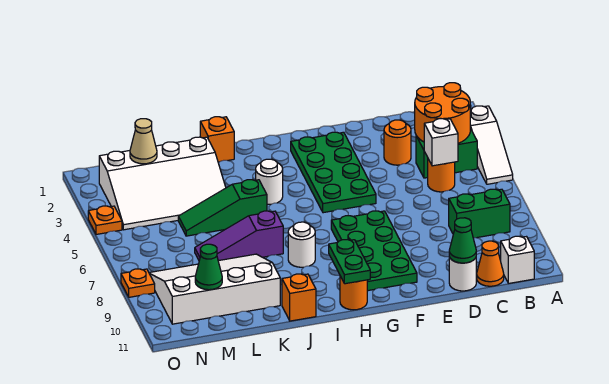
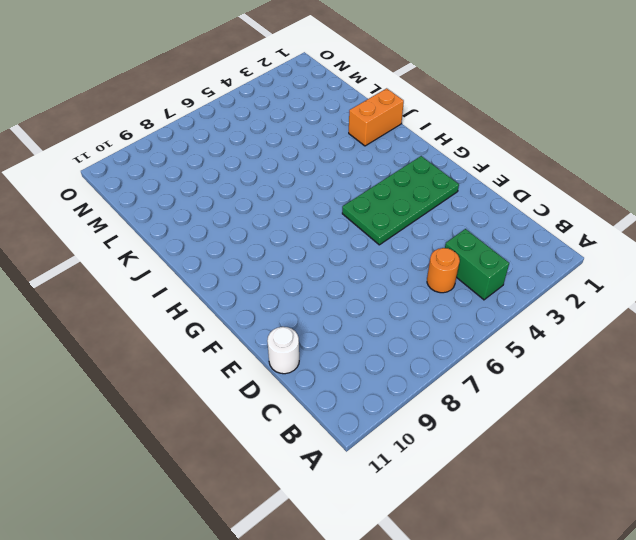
orange 1x2 brick [349,88,404,146] -> orange 1x1 brick [200,117,234,162]
none -> white 1x3 slope [470,106,513,184]
none -> green 1x2 brick [449,189,510,238]
none -> white 1x1 brick [501,236,534,283]

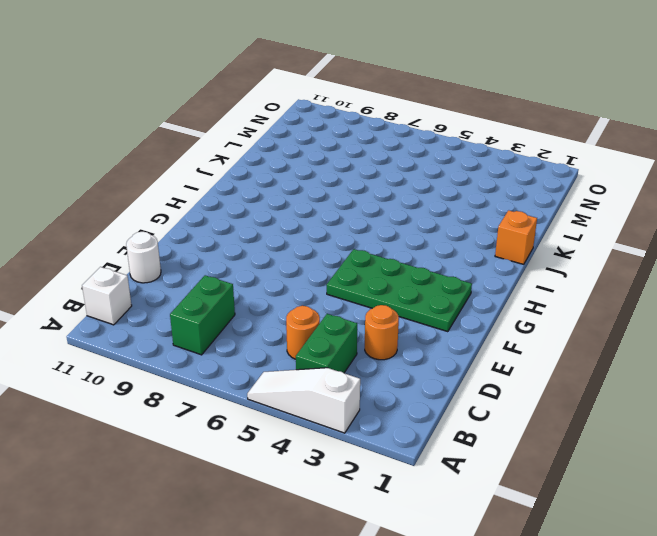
none -> orange 1x1 cone [477,241,504,286]
none -> green 2x4 plate [331,211,417,291]
none -> orange 1x1 round brick [340,276,367,310]

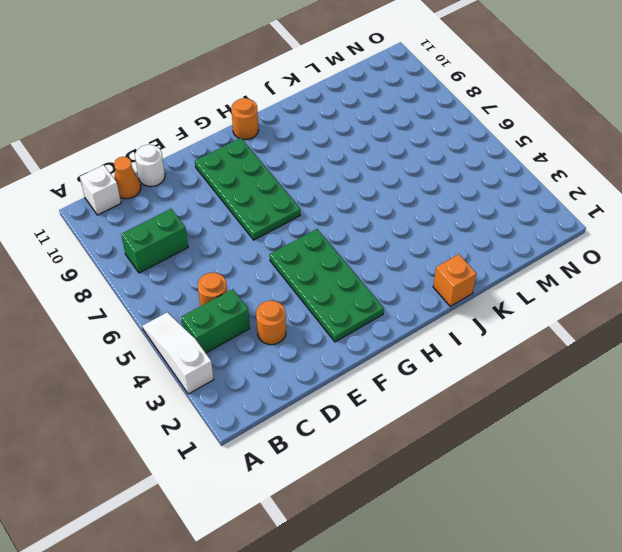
none -> white 1x1 round brick [256,159,283,204]
none -> white 1x1 round brick [288,222,315,267]
none -> green 1x3 slope [178,180,267,236]

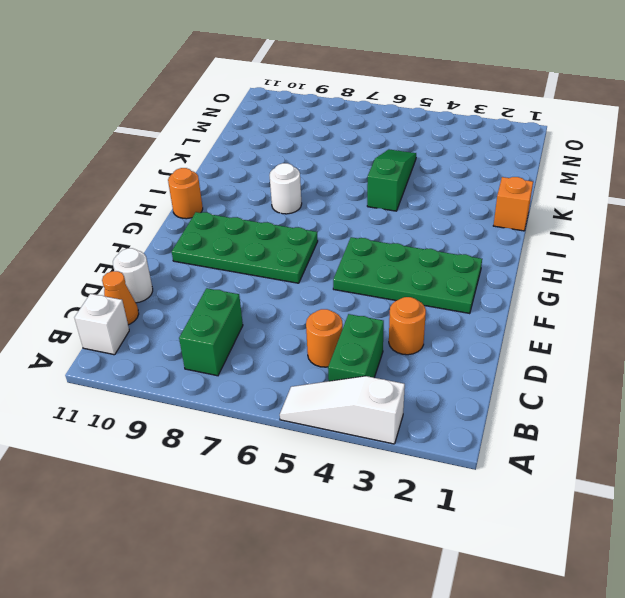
none -> white 1x1 round brick [256,159,283,204]
none -> purple 1x3 slope [195,211,283,261]
none -> orange 1x1 brick [282,274,316,321]

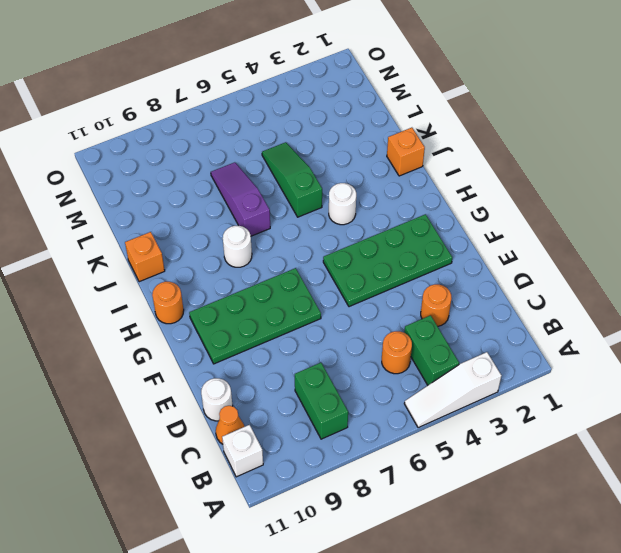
none -> white 3x4 slope [99,137,226,230]
none -> white 3x4 slope [149,254,280,324]
none -> orange 1x1 plate [88,206,122,234]

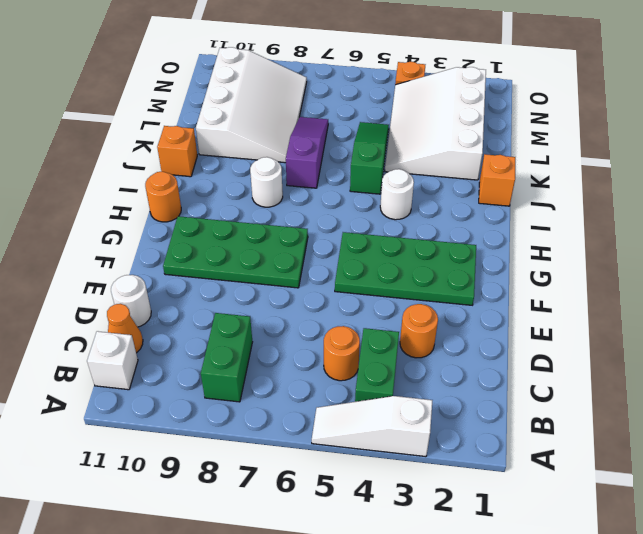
none -> orange 1x1 plate [121,269,155,297]
none -> orange 2x2 round brick [415,83,470,143]
none -> white 1x1 brick [424,119,458,166]

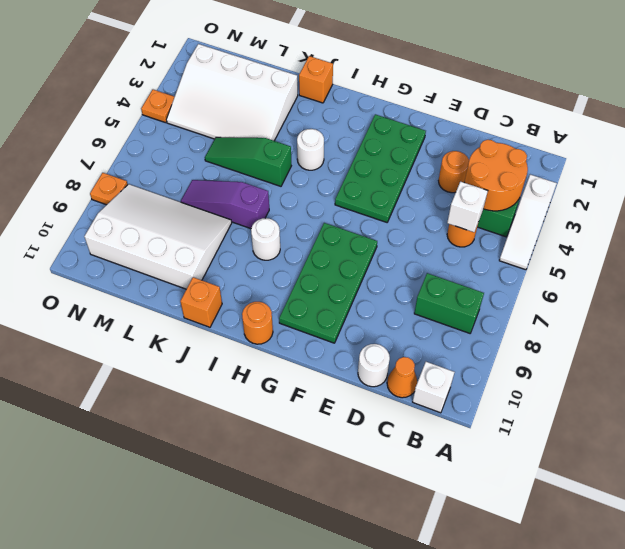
none -> green 1x1 cone [449,218,476,263]
none -> green 1x2 plate [329,240,370,284]
none -> tan 1x1 cone [130,119,157,164]

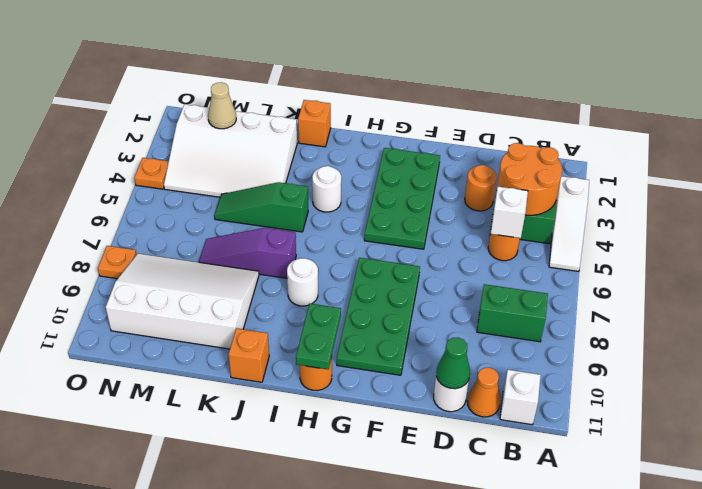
none -> green 1x1 cone [195,244,222,290]

